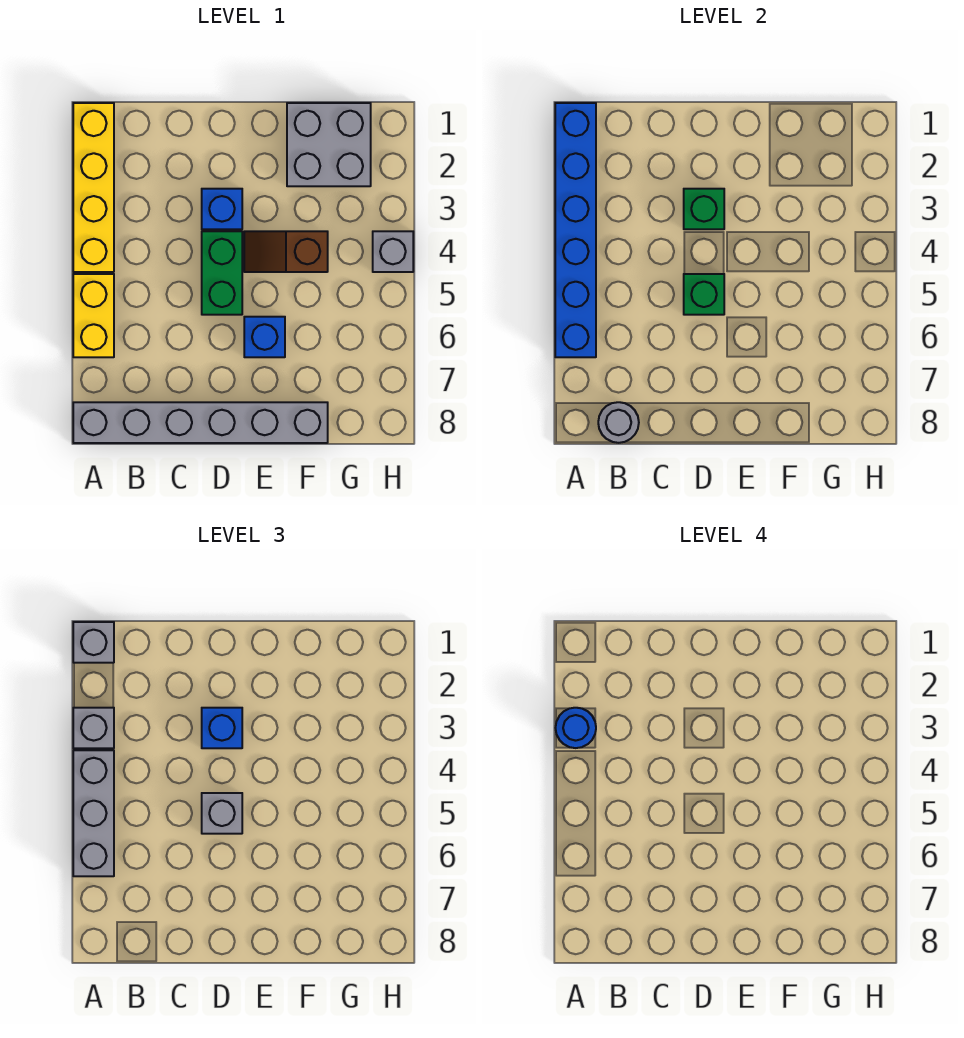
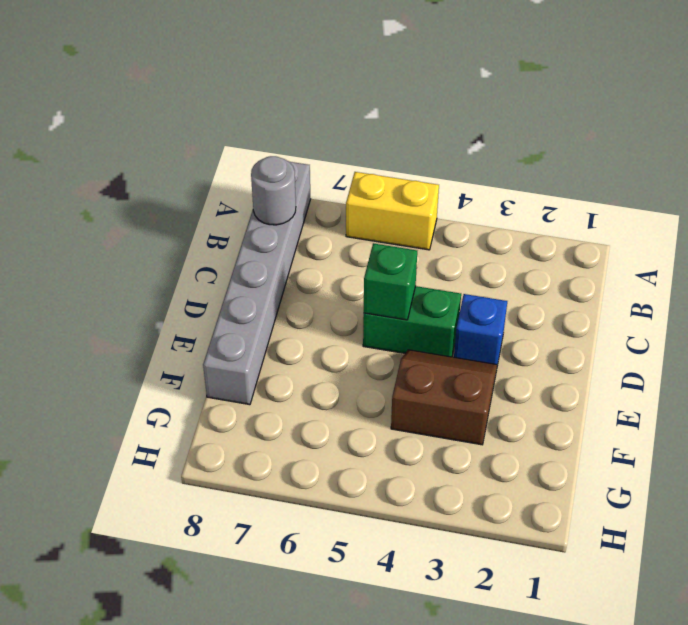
brown 2x2 slope [391,350,497,445] -> brown 1x2 slope [244,231,328,272]
none -> yellow 1x4 brick [73,103,114,272]
none -> blue 1x1 brick [244,317,285,357]
none -> grey 2x2 brick [287,103,371,186]

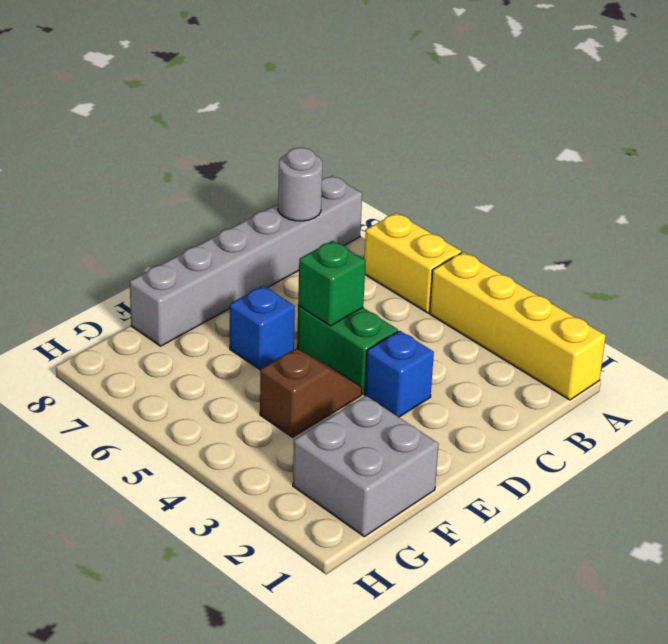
none -> grey 1x1 brick [373,231,413,272]
none -> blue 1x6 brick [555,103,596,357]
none -> green 1x1 brick [684,189,724,229]

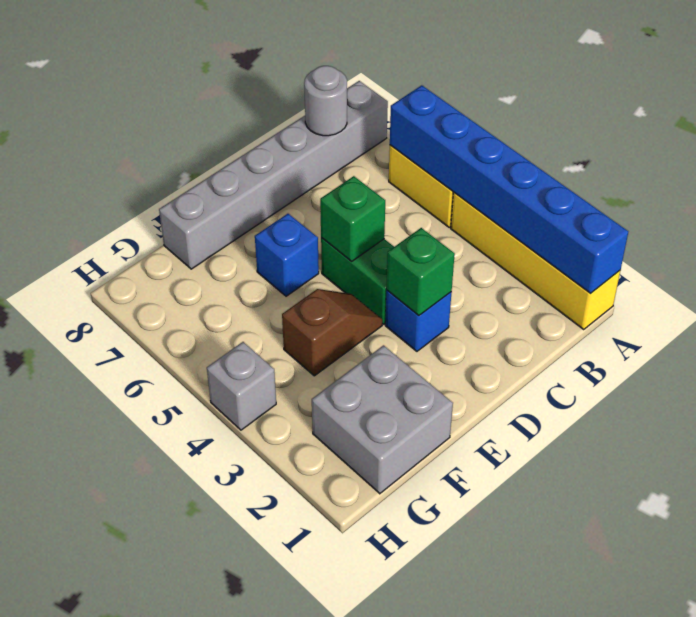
none -> grey 1x1 brick [73,622,114,663]
none -> grey 1x1 brick [73,708,114,748]
none -> grey 1x3 brick [73,750,114,876]

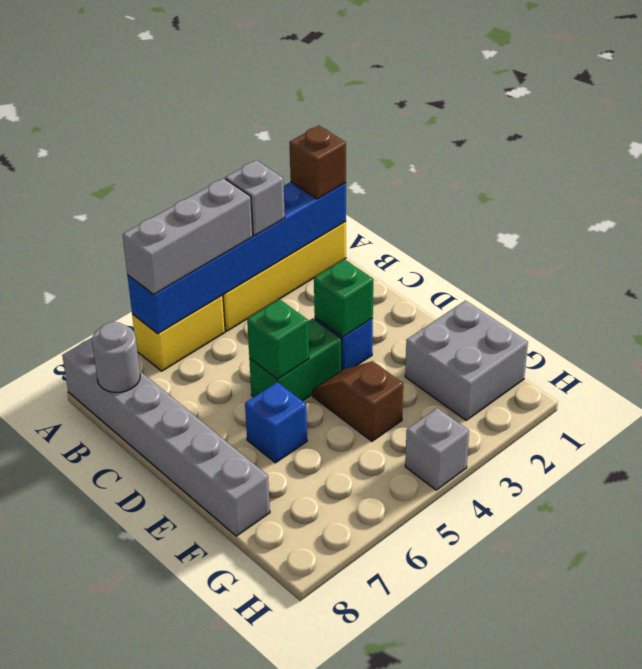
brown 1x1 brick [289,126,346,199] -> grey 1x1 brick [73,622,114,663]
none -> blue 1x1 brick [202,708,242,748]
none -> grey 1x1 brick [202,793,242,834]
none -> blue 1x1 round brick [556,708,596,748]

